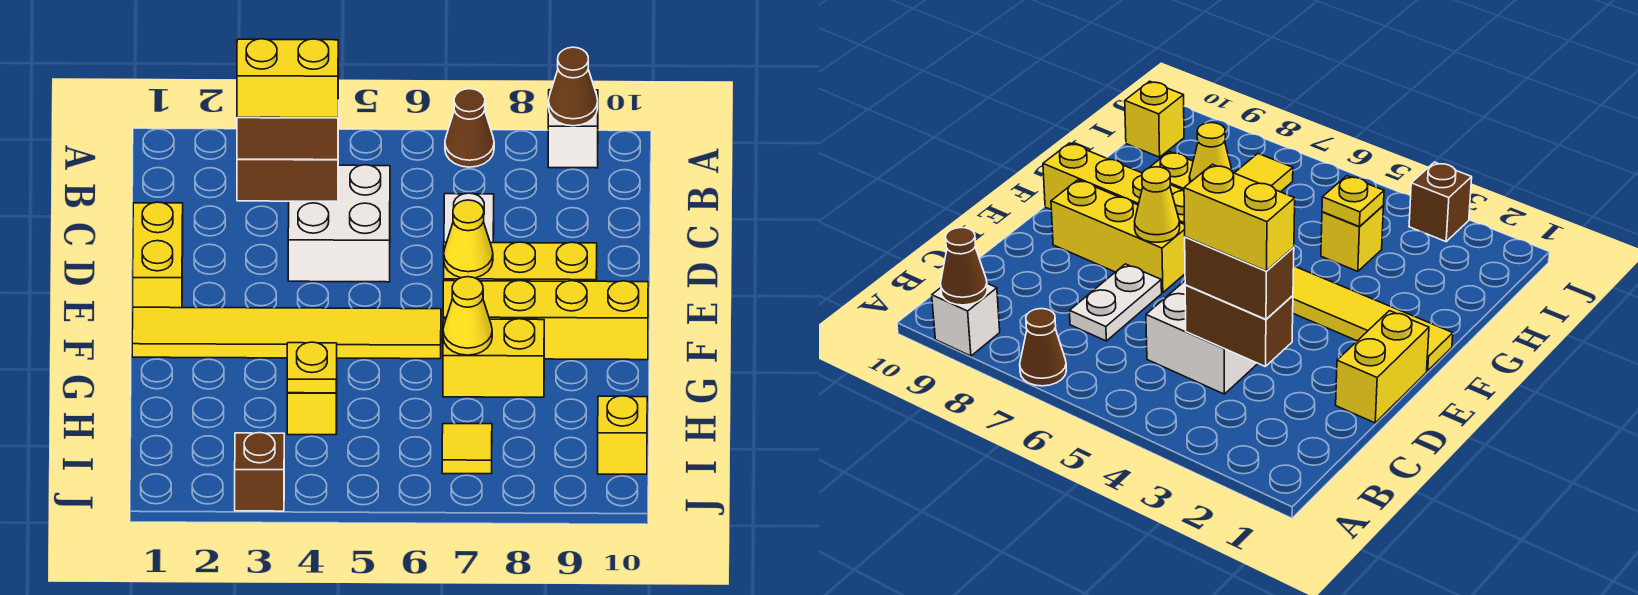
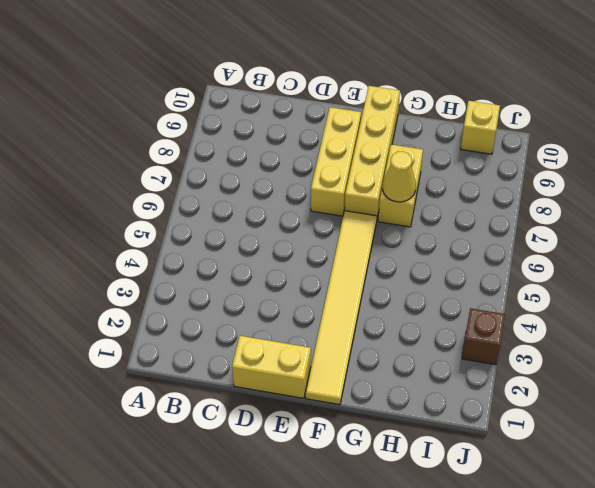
none -> brown 1x1 cone [445,89,494,167]
none -> white 1x1 brick [548,90,598,168]
none -> white 2x2 brick [288,165,390,282]

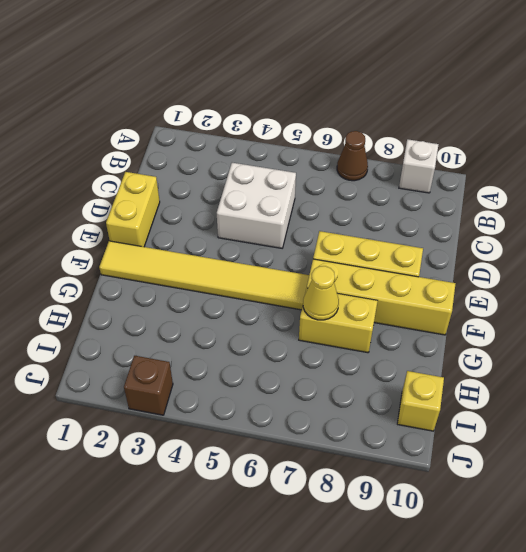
none -> white 1x2 plate [444,193,494,243]
none -> yellow 1x1 brick [287,393,337,435]
none -> yellow 1x1 tile [442,424,492,474]

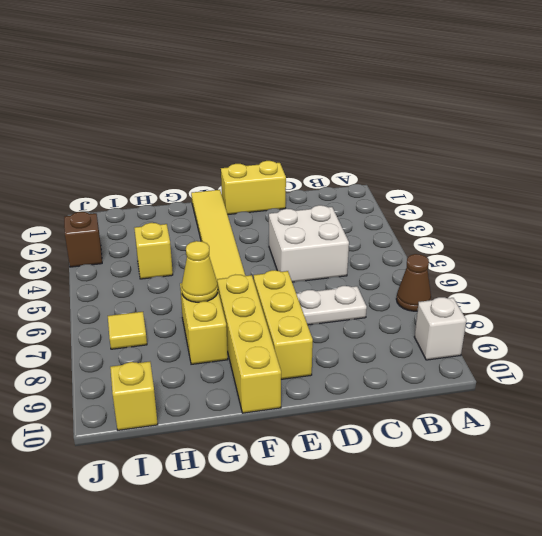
none -> brown 1x1 cone [548,47,598,126]
none -> brown 1x2 brick [237,159,338,201]
none -> yellow 1x1 cone [444,200,493,278]

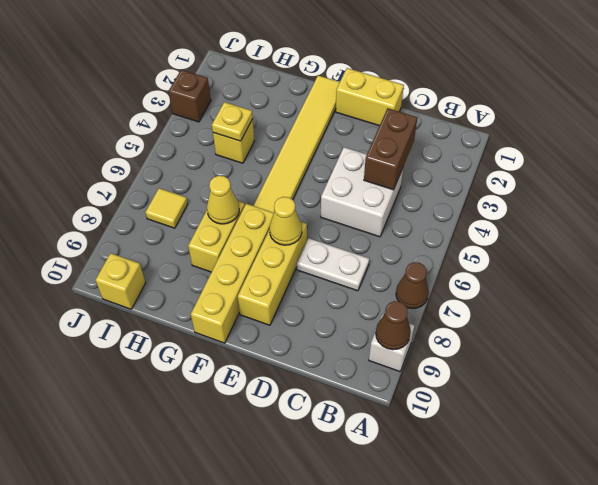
none -> brown 1x2 brick [237,117,338,160]
none -> yellow 1x2 brick [237,39,338,118]

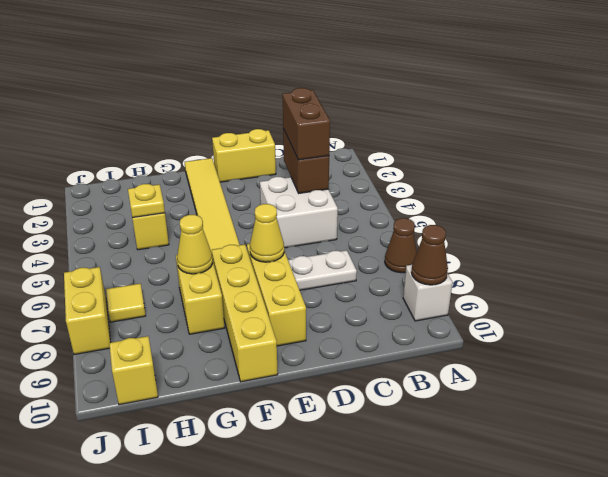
yellow 1x2 brick [64,267,111,355] -> yellow 1x2 brick moved to [237,39,338,118]
none -> brown 1x1 brick [235,433,284,511]

